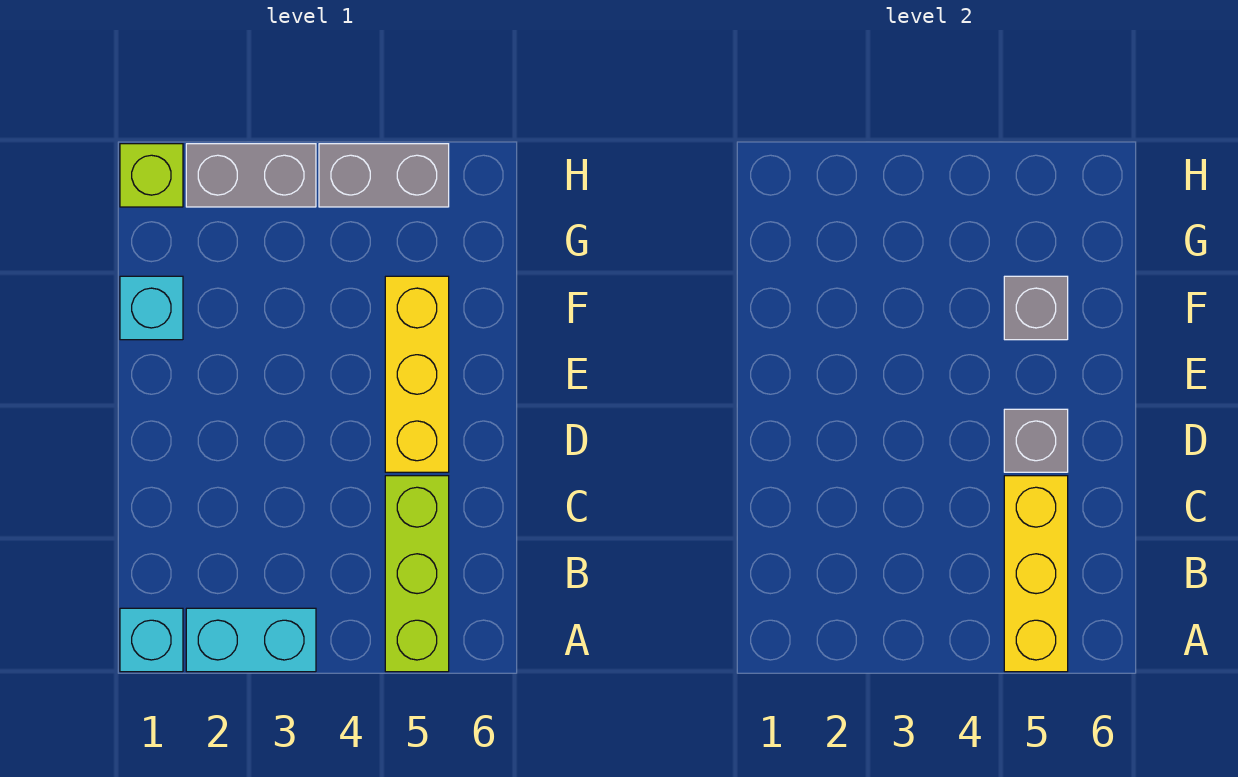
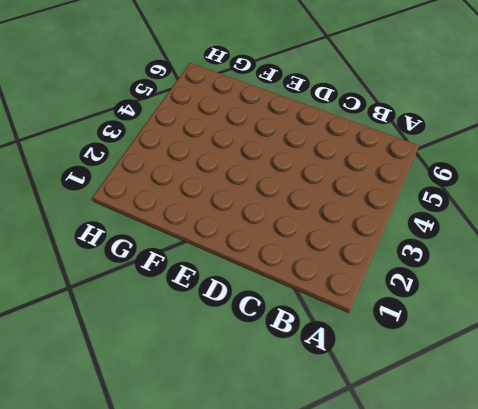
none -> cyan 1x1 brick [120,608,183,672]
none -> cyan 1x2 brick [186,608,316,672]

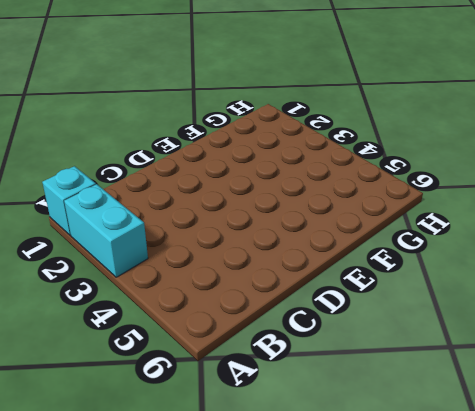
none -> lime 1x3 brick [385,476,449,672]
none -> yellow 1x3 brick [385,276,449,472]

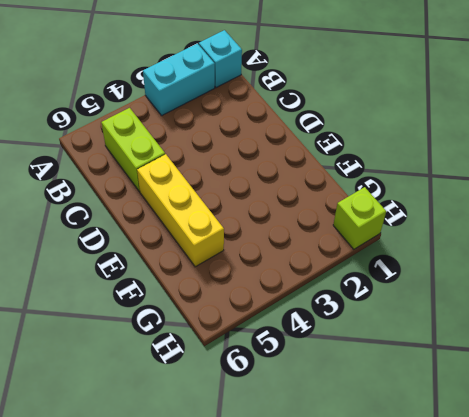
lime 1x2 brick [101,108,165,191] -> lime 1x3 brick [385,476,449,672]
none -> cyan 1x1 brick [120,276,183,340]
none -> grey 1x2 brick [186,144,316,207]

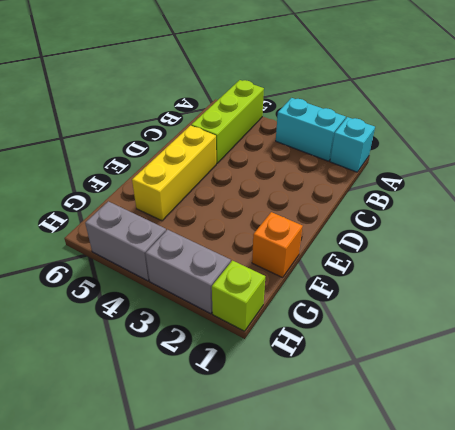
orange 1x1 brick [252,212,303,277] -> cyan 1x1 brick [120,276,183,340]
none -> yellow 1x3 brick [1004,476,1068,672]
none -> grey 1x1 brick [1004,409,1068,472]

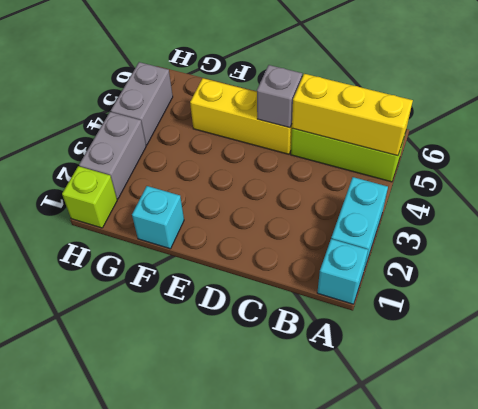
none -> grey 1x1 brick [1004,276,1068,340]

